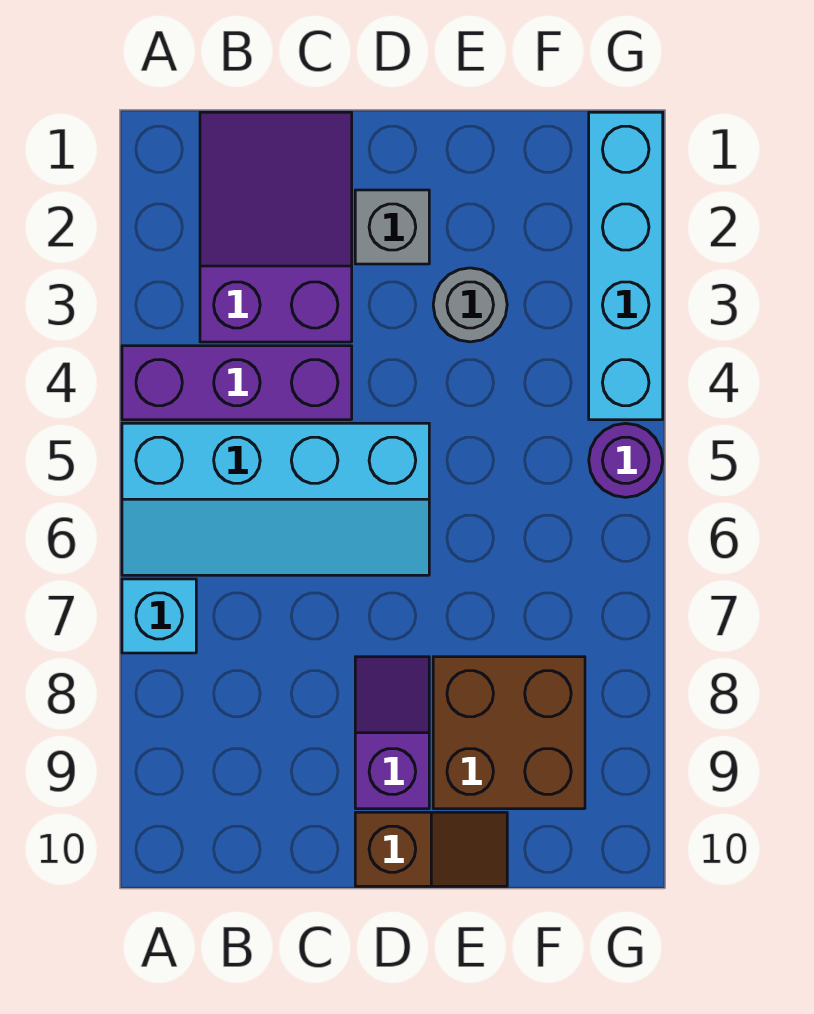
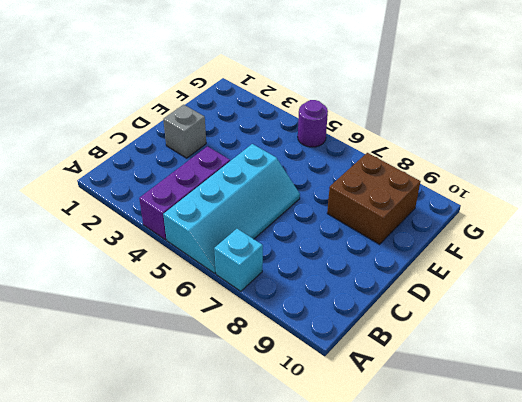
none -> purple 2x3 slope [200,112,352,342]
none -> purple 1x2 slope [355,657,429,809]

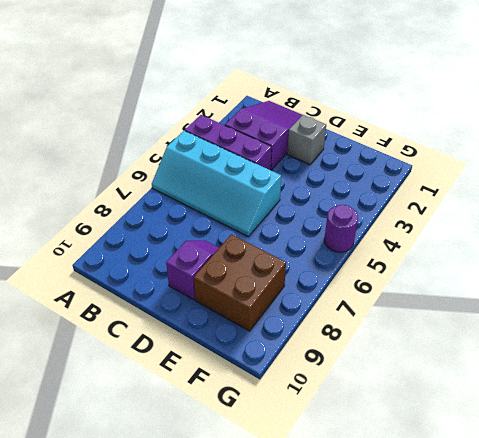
none -> cyan 1x1 brick [122,579,196,653]
none -> brown 1x2 slope [355,812,507,886]

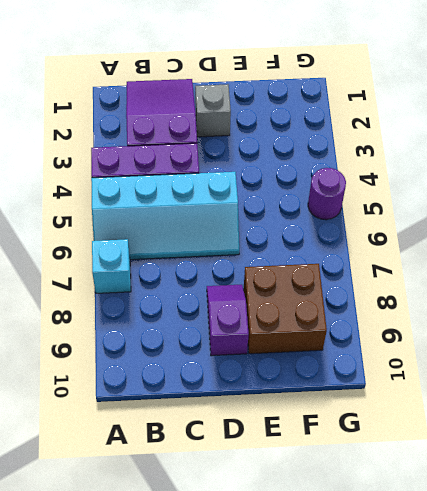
none -> brown 1x2 slope [355,812,507,886]
none -> grey 1x1 round brick [433,268,507,342]

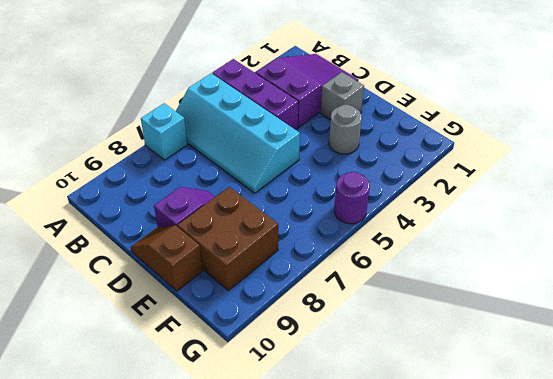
brown 1x2 slope [131,225,203,291] -> brown 1x2 slope turned to [355,812,507,886]
none -> cyan 1x4 brick [589,112,663,420]

